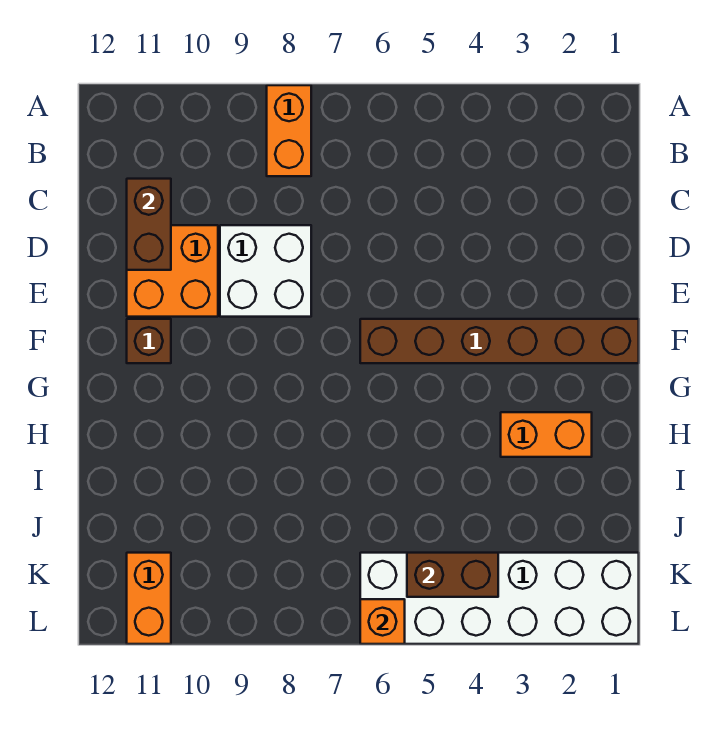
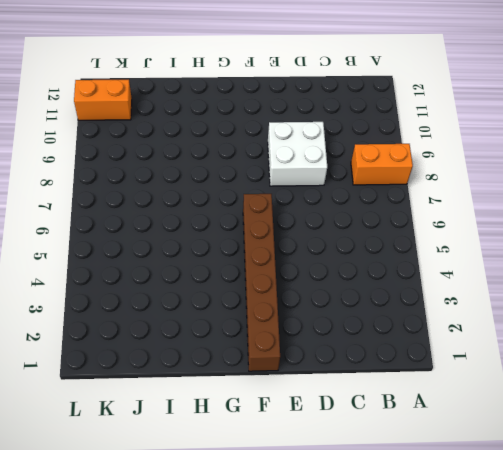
none -> orange 2x2 brick [127,225,218,317]
none -> brown 1x1 brick [127,319,171,363]

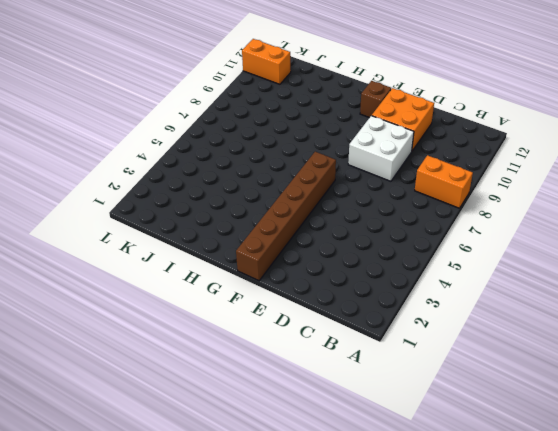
none -> orange 1x2 brick [501,412,592,457]
none -> white 2x6 brick [360,553,639,644]

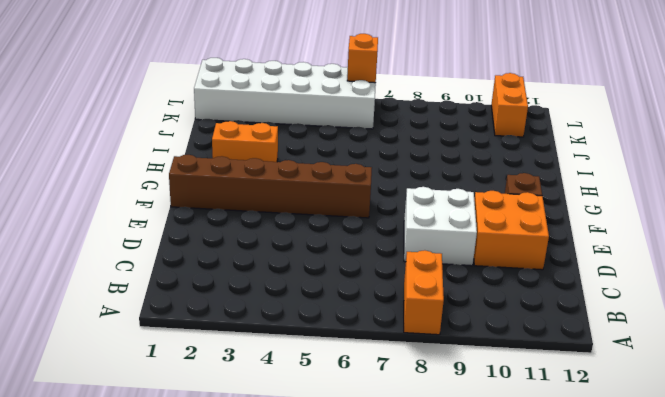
none -> brown 1x2 brick [127,179,171,270]
none -> brown 1x2 brick [407,553,498,597]

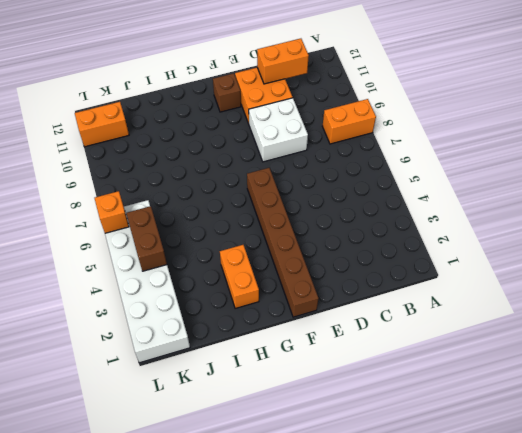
orange 1x2 brick [257,39,309,84] -> brown 1x2 brick [127,179,171,270]

